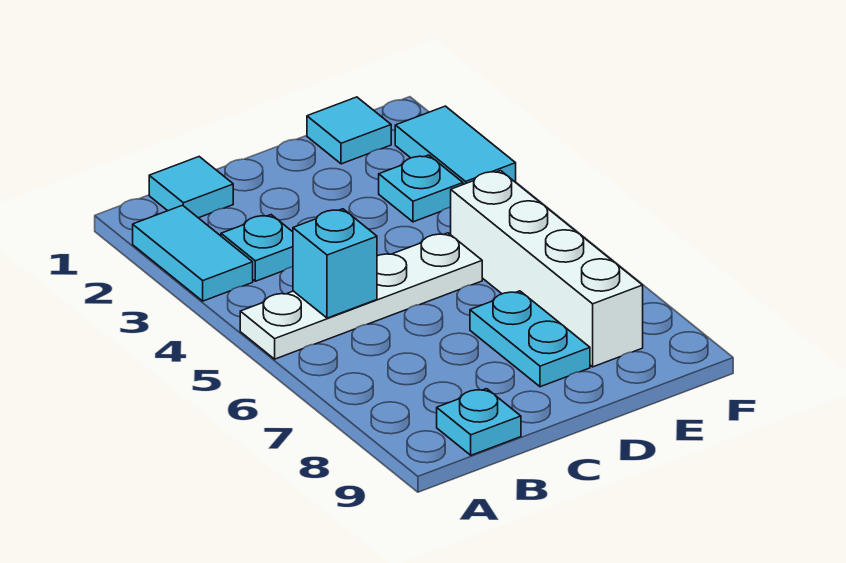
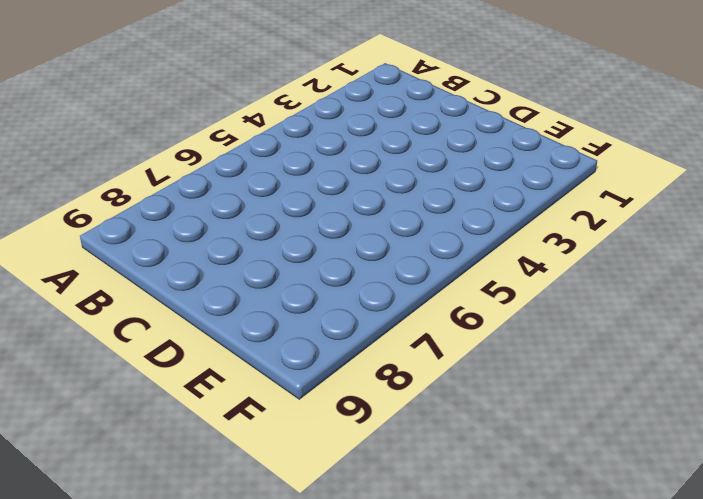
none -> cyan 1x2 tile [133,205,253,301]
none -> white 1x4 plate [240,233,482,359]

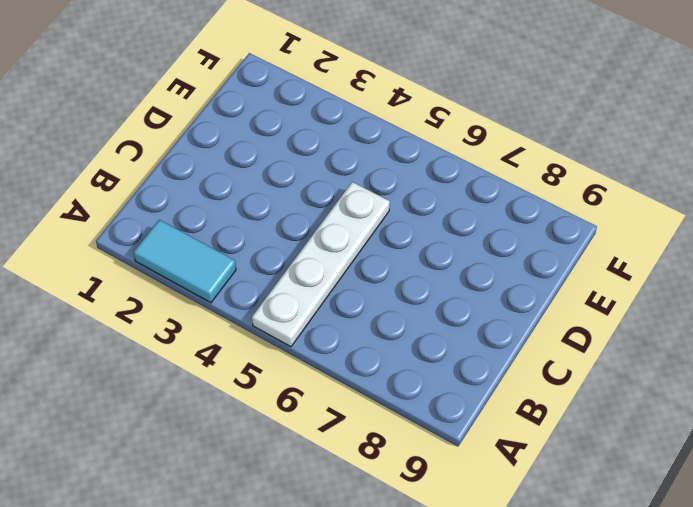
none -> cyan 1x1 tile [149,157,233,218]
none -> cyan 1x1 plate [221,215,293,281]

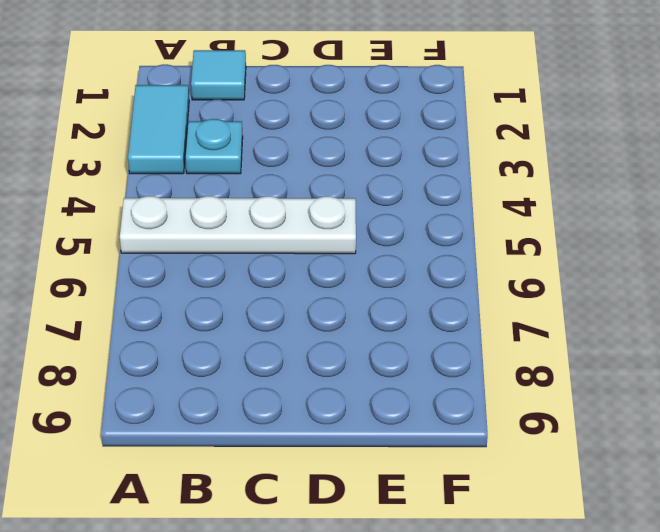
none -> cyan 1x1 plate [437,389,521,455]
none -> cyan 1x2 plate [470,291,590,387]

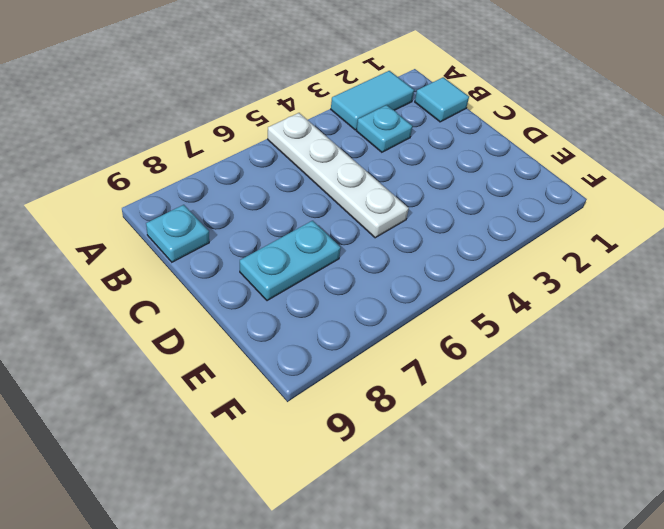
none -> cyan 1x1 tile [307,97,391,164]
none -> cyan 1x1 plate [379,155,463,222]

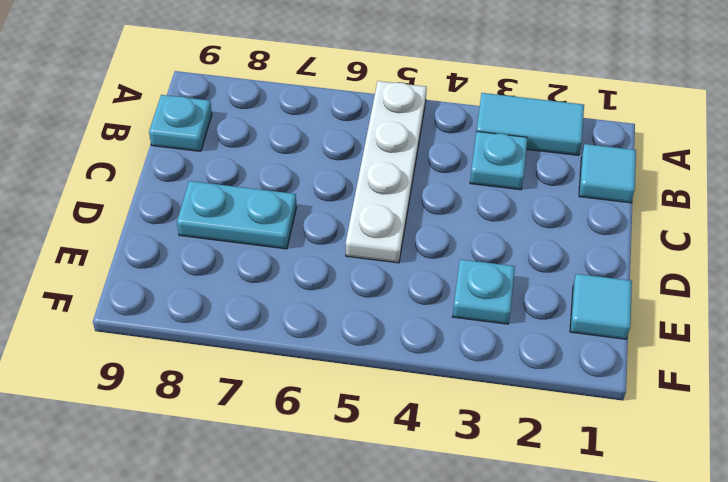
none -> white 1x4 brick [451,171,643,367]
none -> cyan 1x2 tile [395,106,516,184]

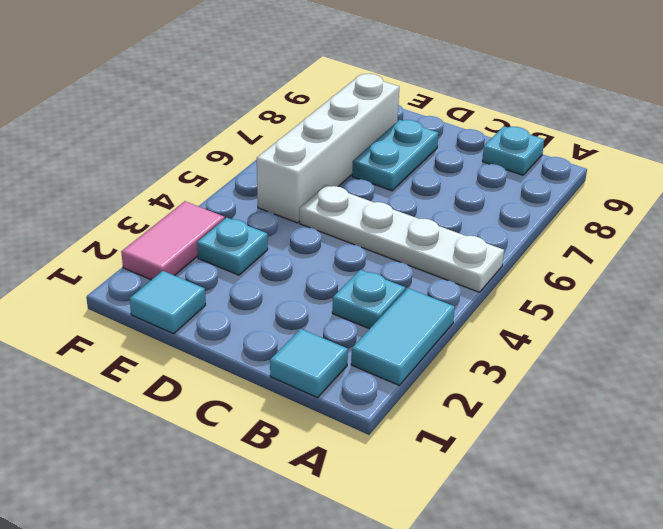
pink 1x2 tile [121,201,225,280] -> cyan 1x2 tile [395,106,516,184]
none -> cyan 1x1 brick [293,209,377,318]

